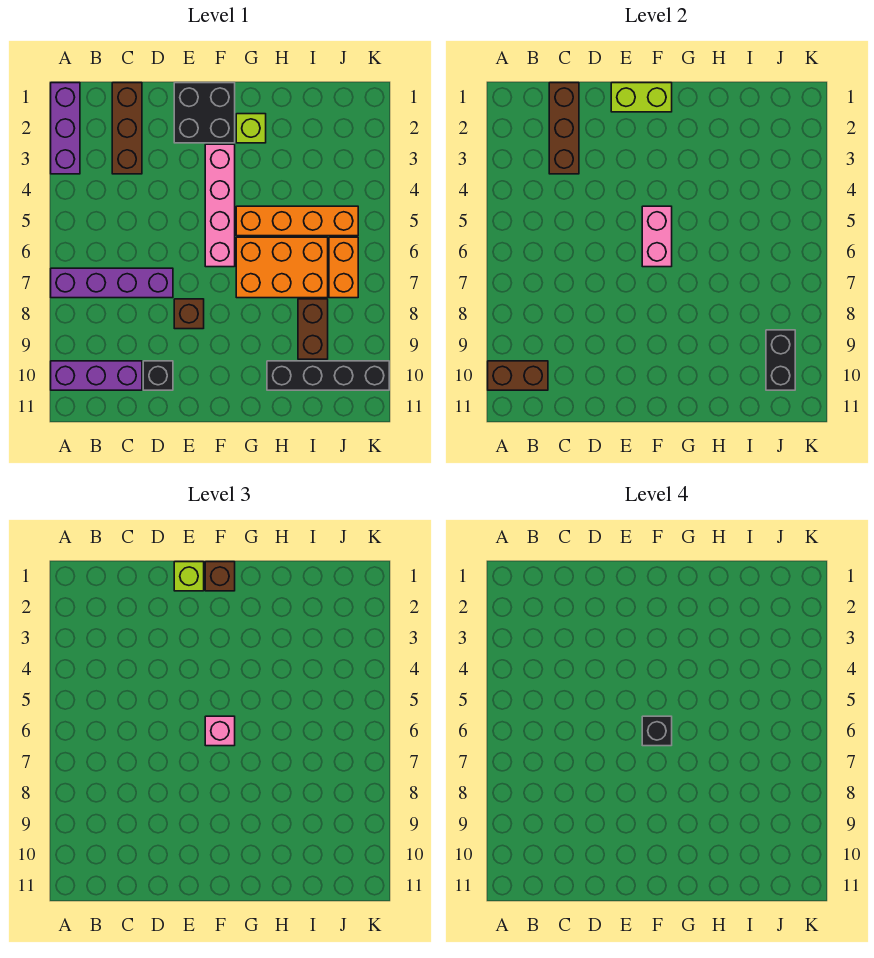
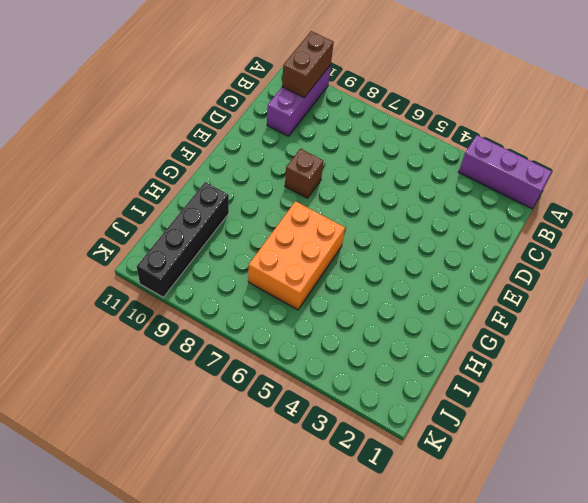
none -> purple 1x4 brick [51,268,173,298]
none -> brown 1x3 brick [112,83,142,174]
none -> black 1x1 brick [143,361,173,390]

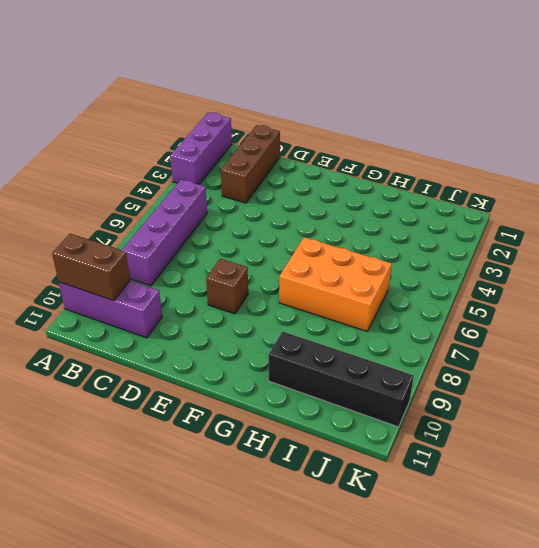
purple 1x4 brick [122,180,207,286] -> purple 1x4 brick turned to [51,268,173,298]
none -> black 1x1 brick [143,361,173,390]
none -> black 2x2 brick [174,83,235,143]
none -> pink 1x4 brick [205,144,235,267]

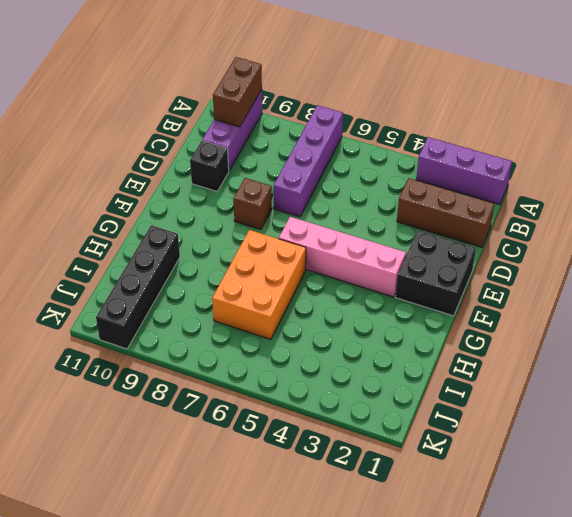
none -> lime 1x1 brick [236,114,266,143]
none -> orange 1x4 brick [236,206,358,236]
none -> brown 1x2 brick [298,299,328,359]

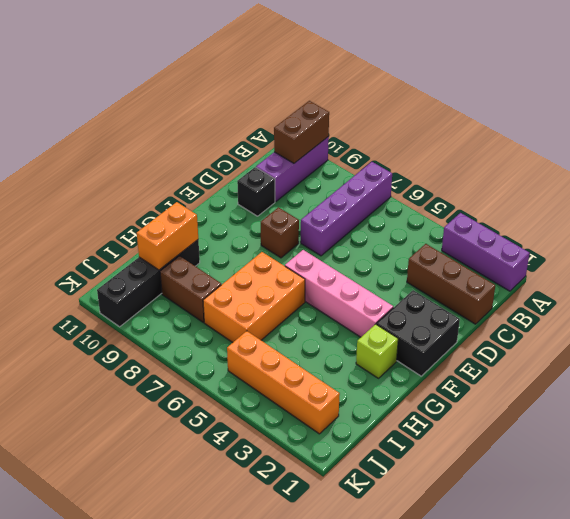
orange 1x2 brick [137,202,198,270] -> orange 1x2 brick turned to [329,237,358,298]
orange 1x4 brick [227,331,340,434] -> orange 1x4 brick turned to [236,206,358,236]
none -> brown 1x3 brick [549,83,579,174]
none -> lime 1x2 brick [611,83,672,112]
none -> pink 1x2 brick [642,206,672,267]

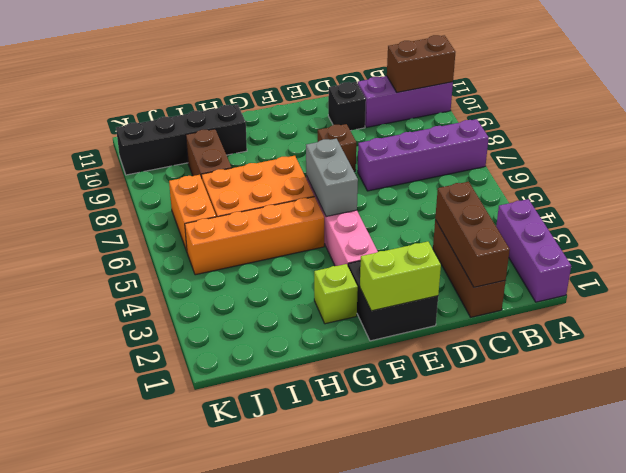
grey 1x2 brick [306,139,358,217] -> pink 1x2 brick [642,206,672,267]
none -> black 1x2 brick [766,330,795,390]
none -> lime 1x1 brick [174,562,204,591]
none -> brown 1x1 brick [205,562,235,591]

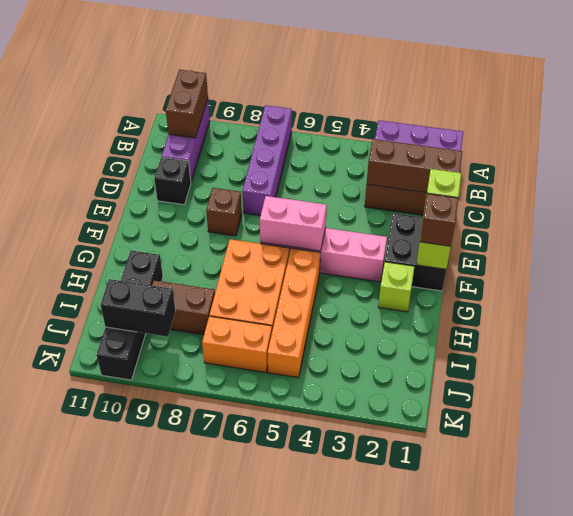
none -> pink 1x1 brick [205,716,235,746]
none -> black 1x1 brick [642,716,672,746]

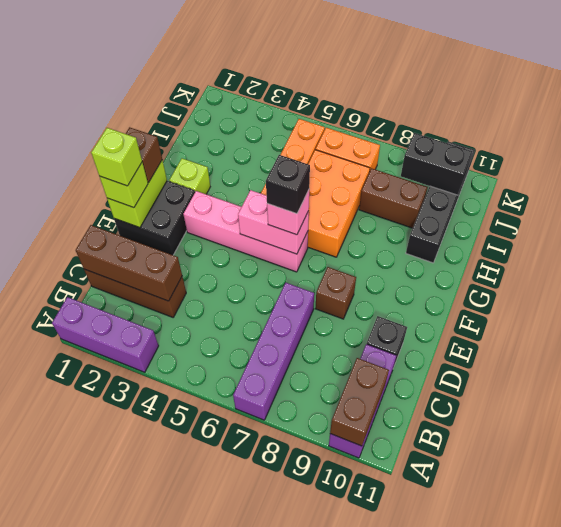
lime 1x1 brick [91,128,142,186] -> none

